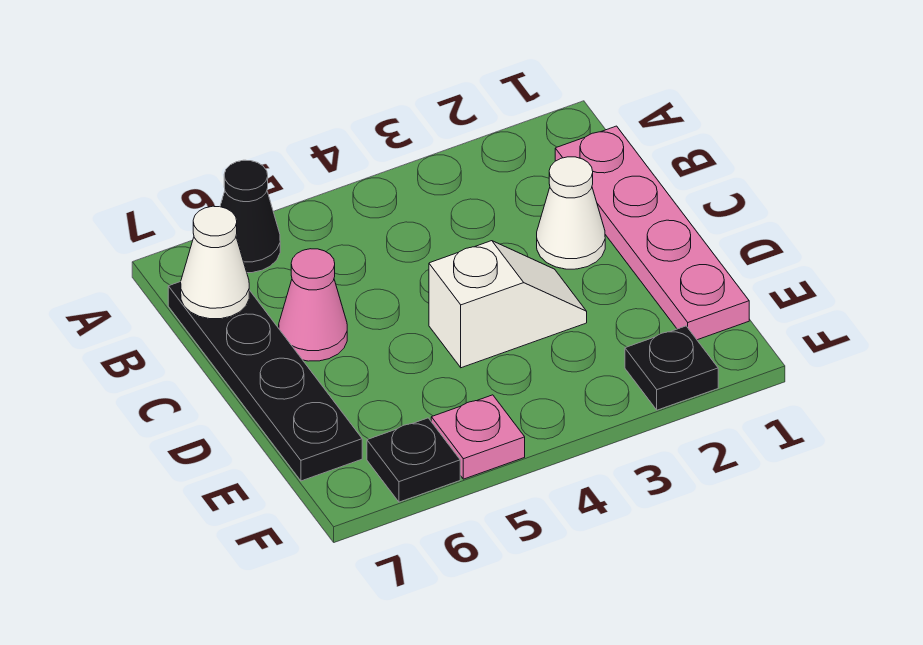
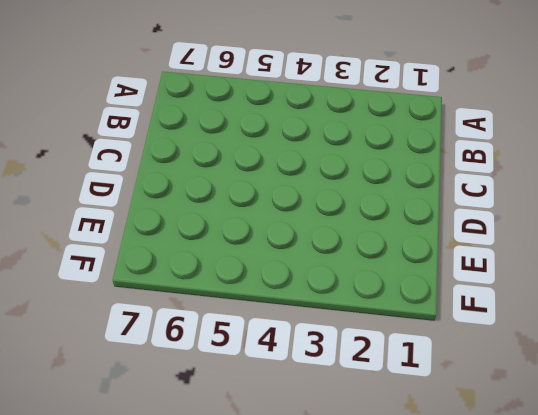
none -> black 1x1 cone [220,160,280,273]
none -> pink 1x4 plate [555,126,749,340]

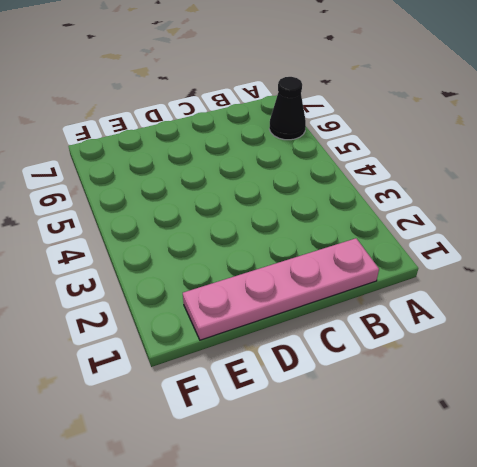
none -> black 1x4 plate [168,282,362,481]
none -> white 1x1 cone [537,157,605,269]

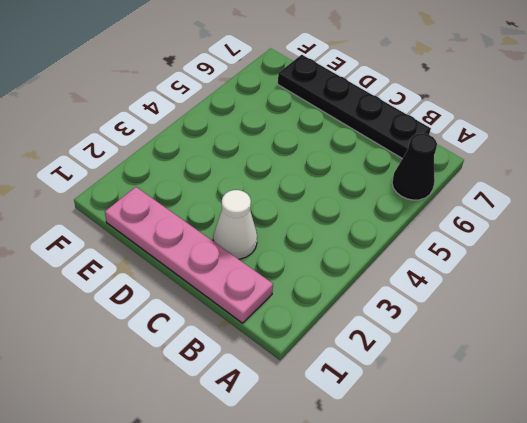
none -> pink 1x1 cone [279,249,347,361]
none -> white 1x2 slope [429,241,587,368]

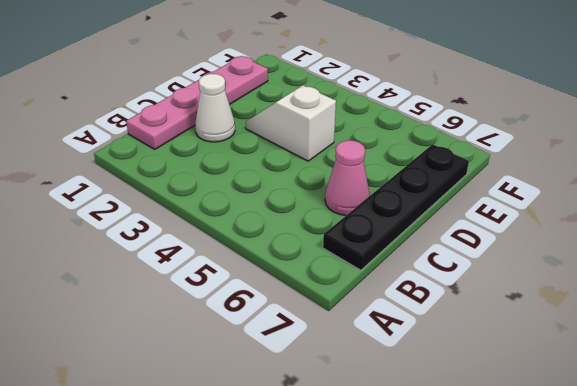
none -> black 1x1 cone [220,160,280,273]
none -> black 1x1 plate [625,326,718,410]

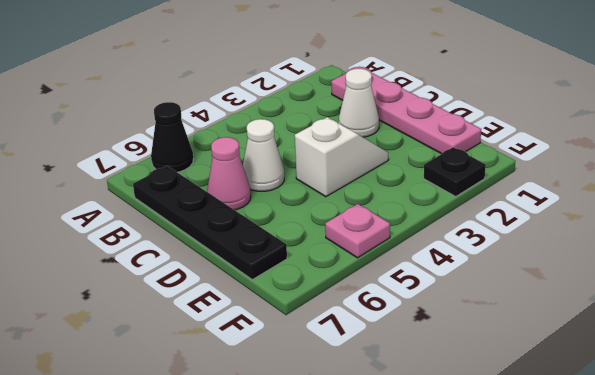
white 1x1 cone [243,119,284,191] -> white 1x1 cone moved to [181,206,249,319]
none -> black 1x1 plate [367,418,460,502]

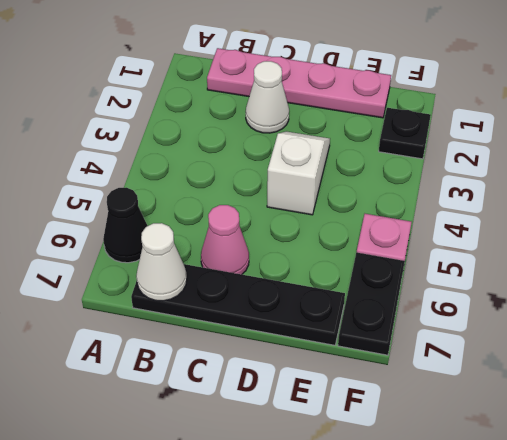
black 1x2 plate [338,253,405,355] -> black 1x1 plate [367,418,460,502]

